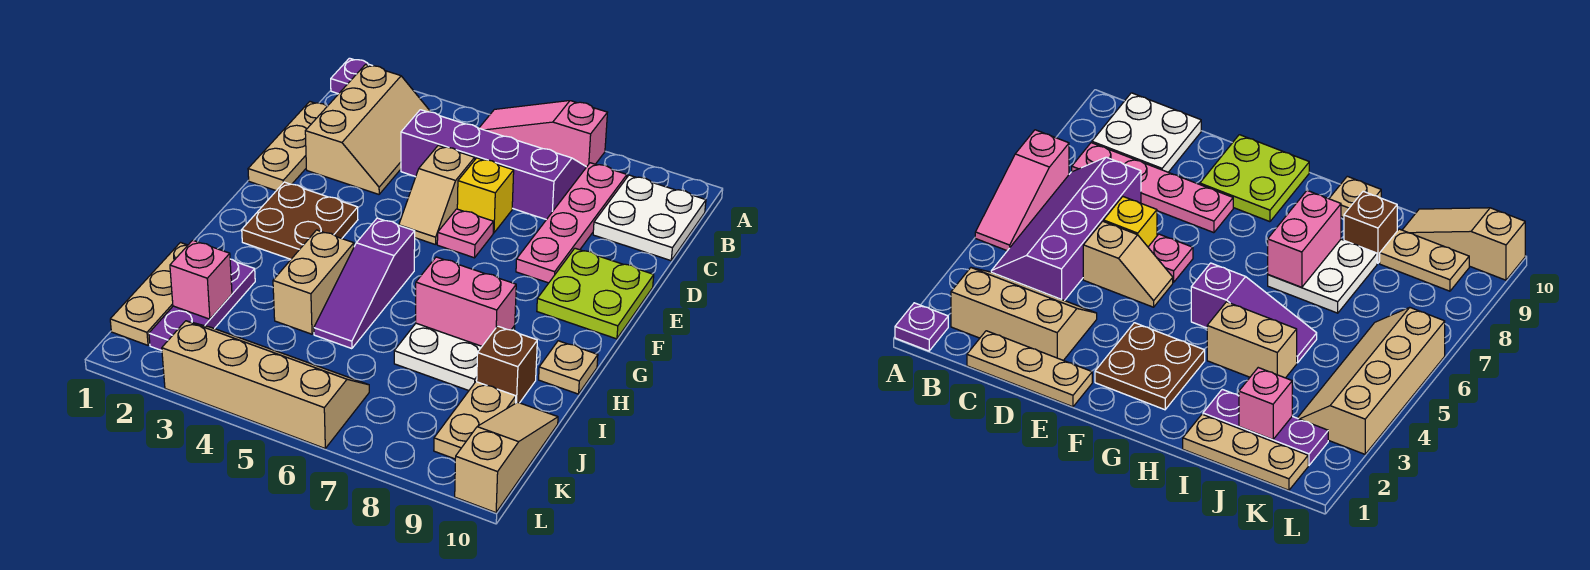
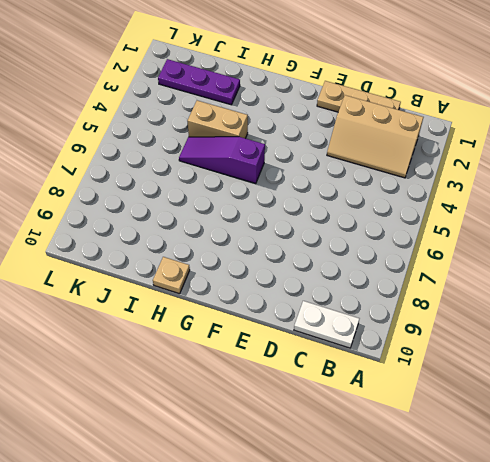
white 1x2 plate [294,301,359,348] -> white 2x2 plate [593,175,706,261]
none -> purple 1x1 plate [331,58,372,94]
none -> pink 1x3 slope [479,101,607,167]
none -> purple 2x4 slope [401,110,586,220]

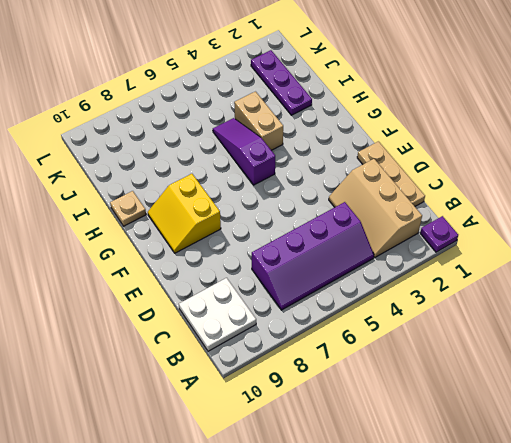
yellow 2x2 slope [148,174,221,253] -> lime 2x2 plate [537,248,654,339]
none -> pink 1x3 slope [479,101,607,167]
none -> pink 1x4 plate [516,163,627,283]
none -> tan 1x2 slope [399,146,475,245]

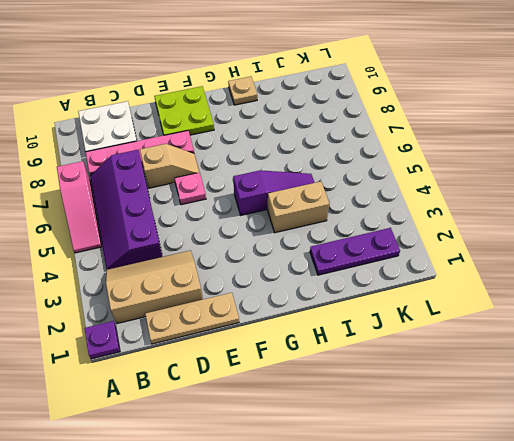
tan 1x2 slope [140,144,199,188] -> tan 1x2 slope moved to [399,146,475,245]
none -> yellow 1x1 brick [457,158,514,233]
none -> brown 2x2 plate [242,182,358,259]
none -> white 2x2 plate [394,323,515,390]

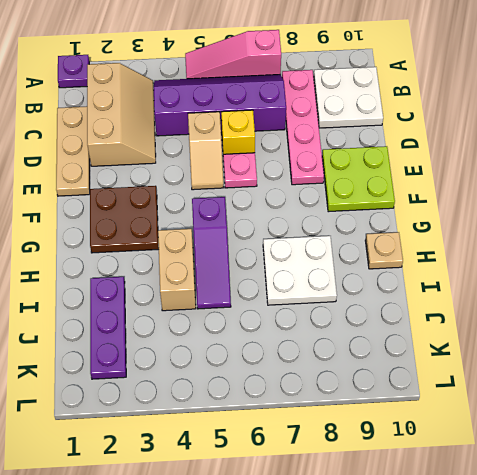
none -> tan 1x3 plate [110,243,188,345]
none -> brown 1x1 brick [477,326,537,403]
none -> tan 1x2 plate [434,382,516,459]

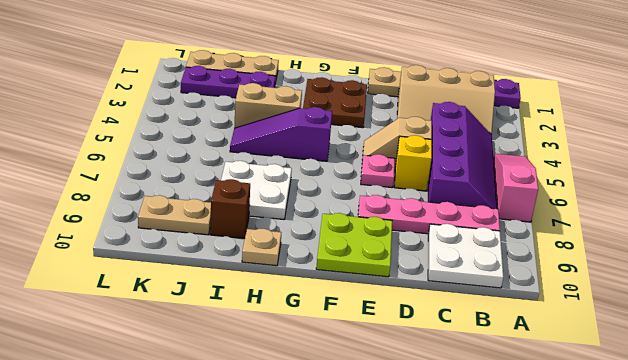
none -> tan 1x3 slope [455,402,558,513]
none -> tan 2x4 slope [162,321,369,448]
none -> pink 1x2 brick [416,257,516,346]

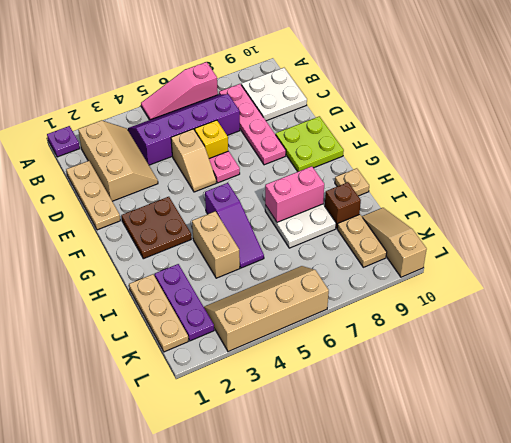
none -> pink 1x1 brick [170,240,232,319]

